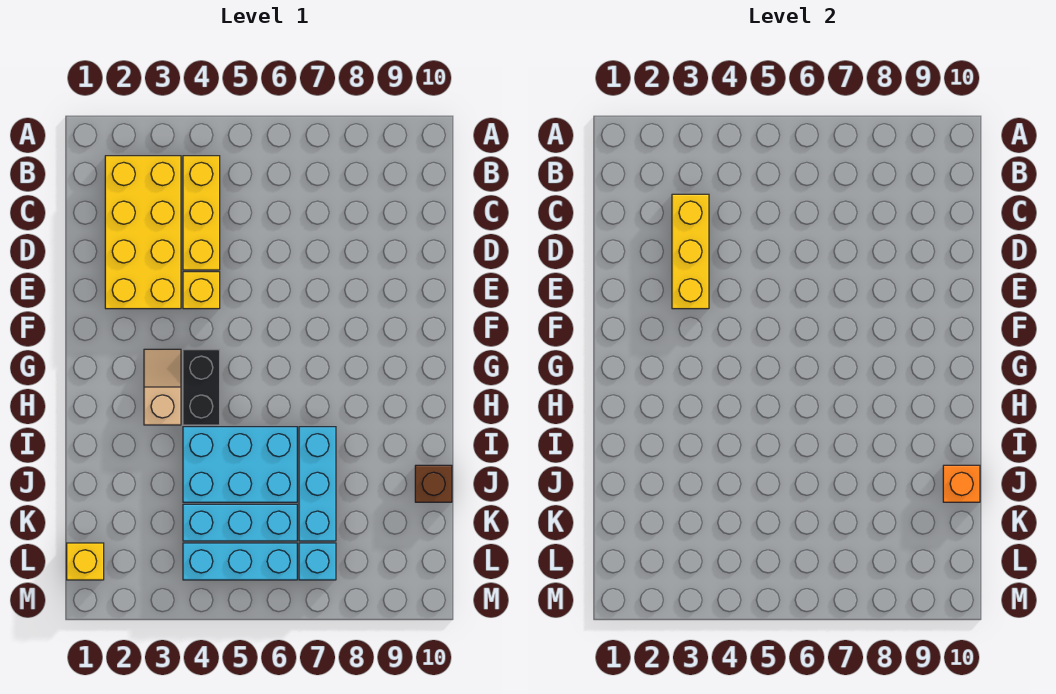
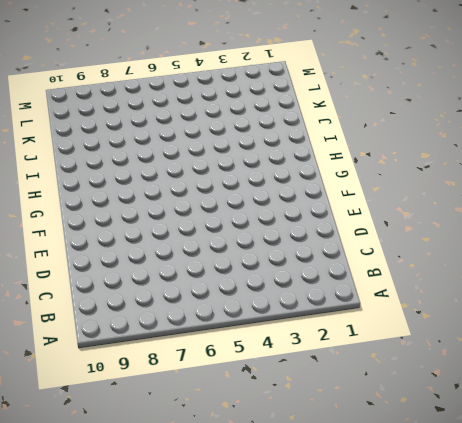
none -> yellow 2x4 brick [105,156,181,309]
none -> yellow 1x3 brick [183,156,220,270]
none -> yellow 1x1 brick [183,272,220,309]

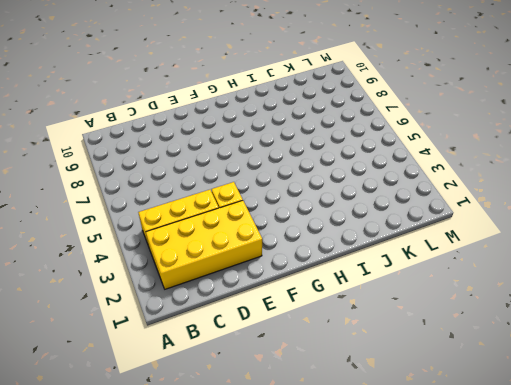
none -> tan 1x2 slope [144,349,181,425]
none -> black 1x2 brick [183,349,220,425]
none -> cyan 2x3 brick [183,427,297,502]

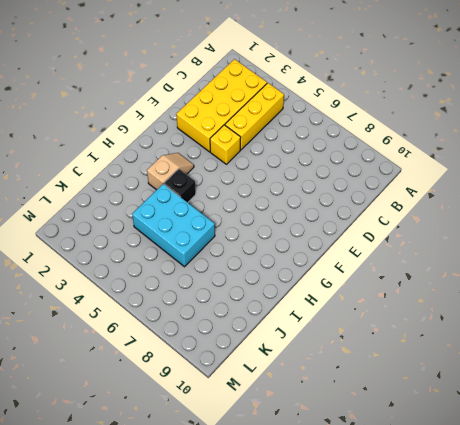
black 1x1 brick [164,169,196,202] -> black 1x2 brick [183,349,220,425]
none -> cyan 1x3 brick [299,427,336,541]
none -> brown 1x1 brick [415,465,452,502]
none -> cyan 1x3 brick [183,504,297,541]

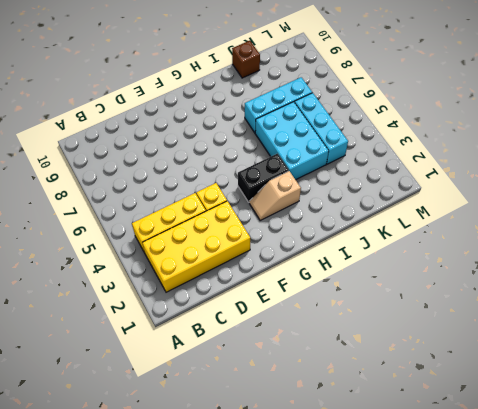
none -> yellow 1x1 brick [67,543,104,580]
none -> cyan 1x3 brick [183,543,297,580]
none -> cyan 1x1 brick [299,543,336,580]

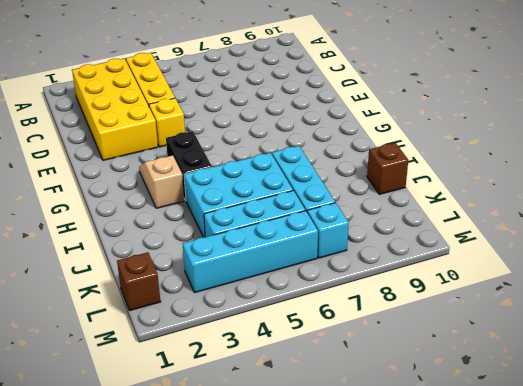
brown 1x1 brick [117,252,161,311] -> yellow 1x1 brick [67,543,104,580]
cyan 1x4 brick [183,211,318,292] -> cyan 1x3 brick [183,543,297,580]
none -> yellow 1x3 brick [672,194,709,309]
none -> orange 1x1 brick [943,465,980,502]

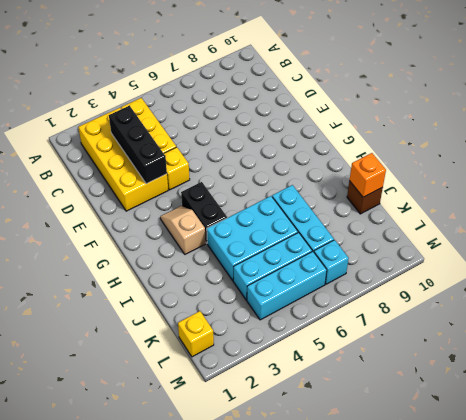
black 1x3 brick [109,106,167,184] -> yellow 1x3 brick [672,194,709,309]

